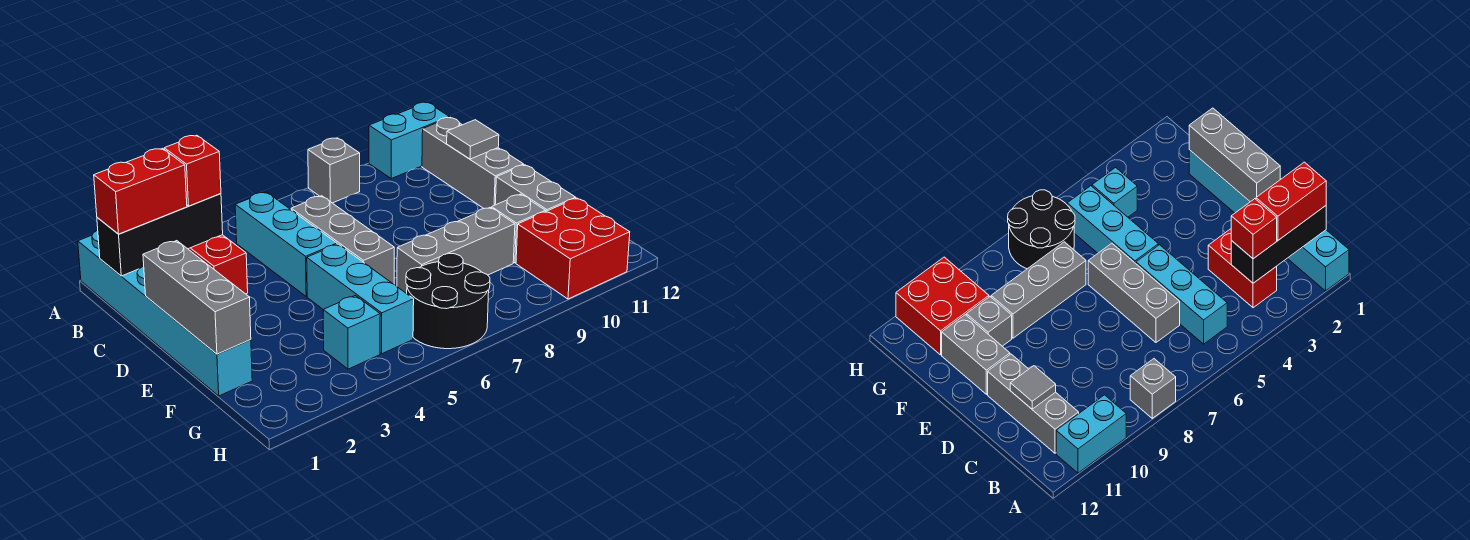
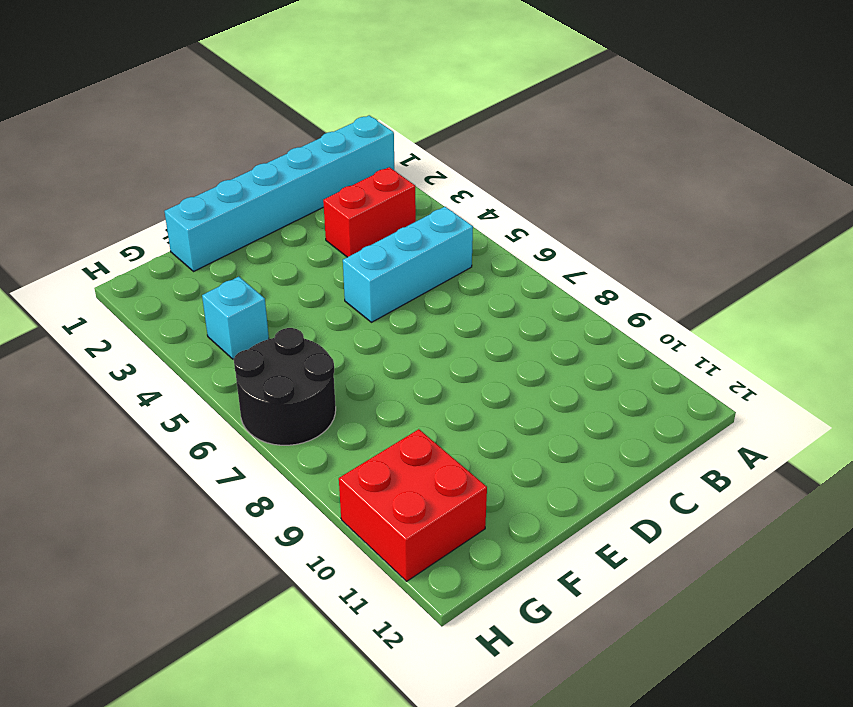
none -> grey 1x1 brick [308,138,360,203]
none -> cyan 1x2 brick [369,102,450,178]
none -> grey 1x3 brick [422,117,524,209]

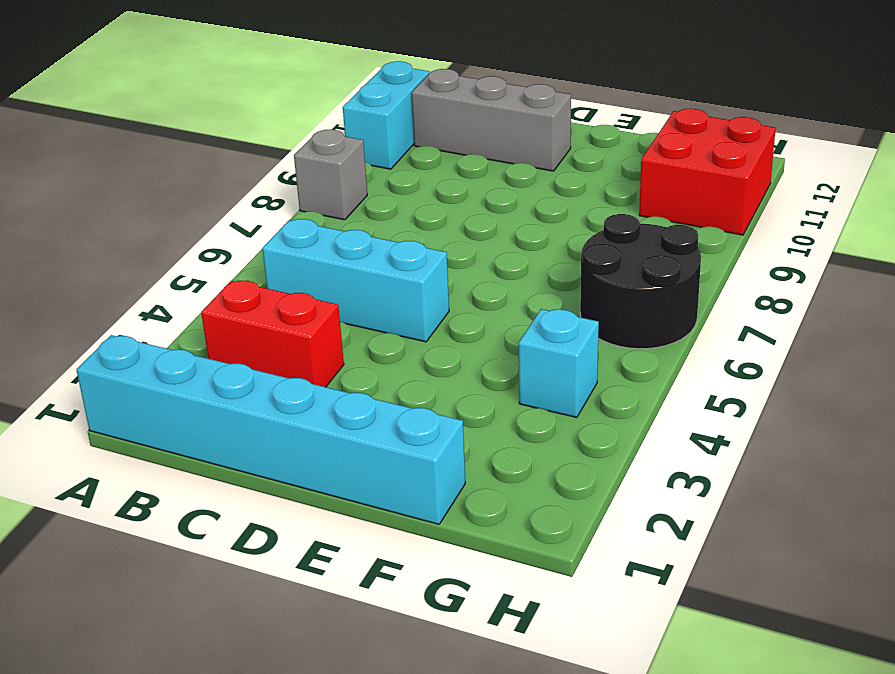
none -> grey 1x3 brick [291,196,394,284]
none -> cyan 1x3 brick [307,244,414,354]
none -> grey 1x2 brick [495,165,576,211]

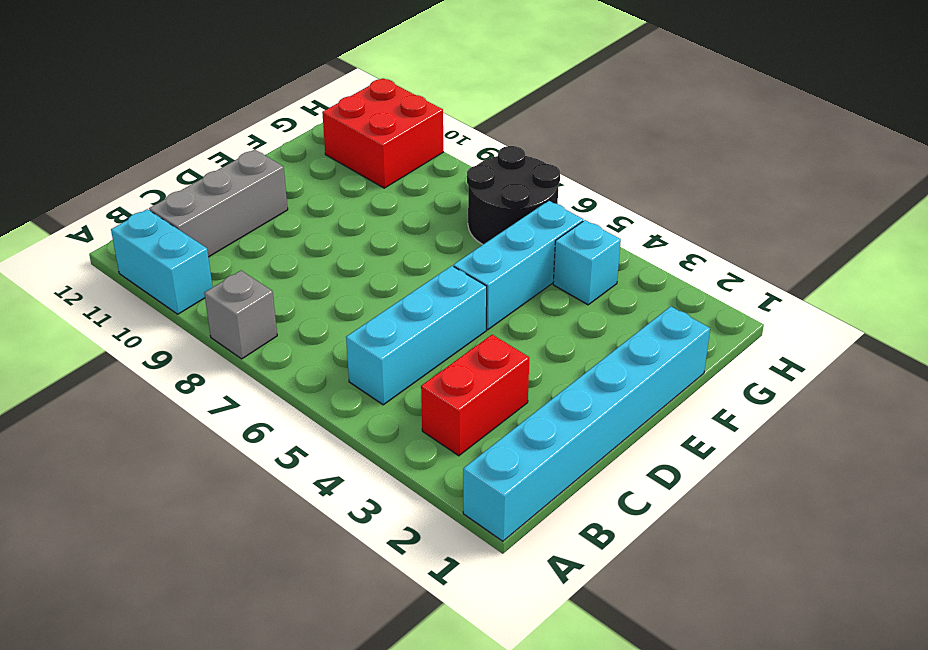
none -> grey 1x3 brick [291,196,394,284]
none -> grey 1x2 brick [495,165,576,211]
none -> grey 1x3 brick [397,208,515,294]

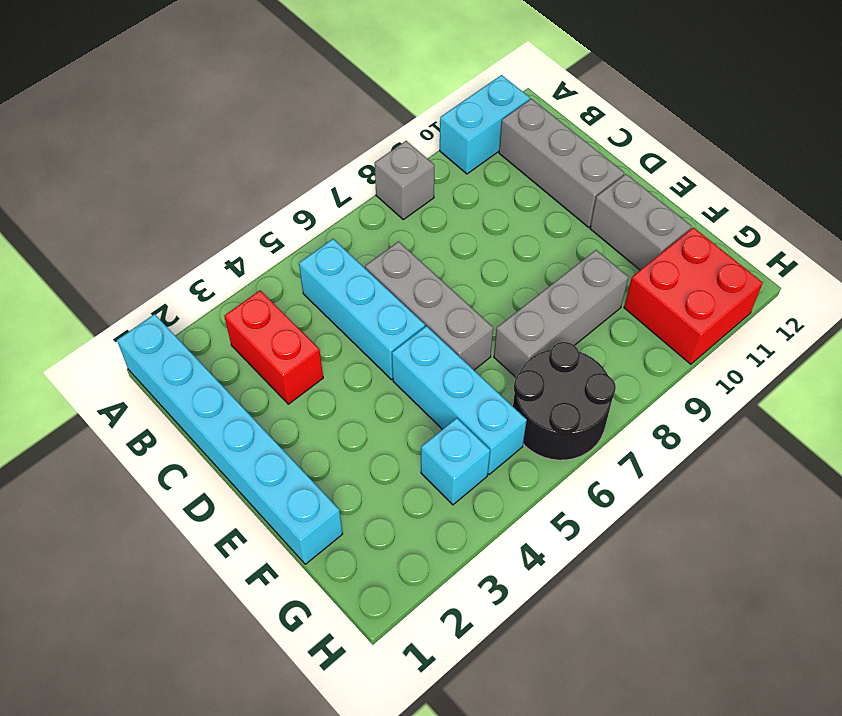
none -> grey 1x1 brick [492,194,546,263]
none -> black 1x3 brick [97,194,223,276]
none -> grey 1x1 tile [447,120,499,159]

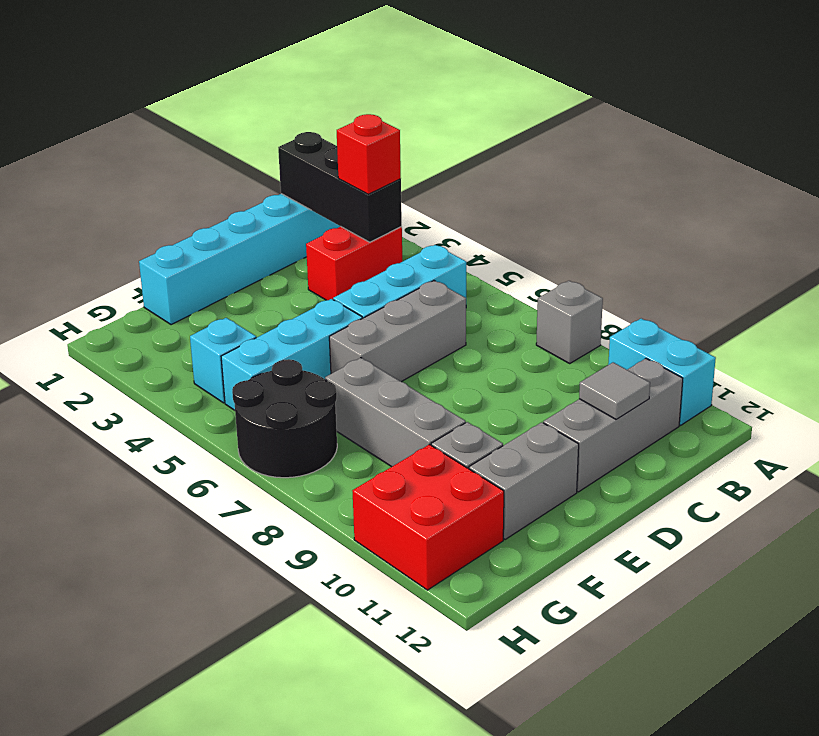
none -> grey 1x3 brick [143,241,251,354]
none -> red 1x2 brick [94,149,187,234]

